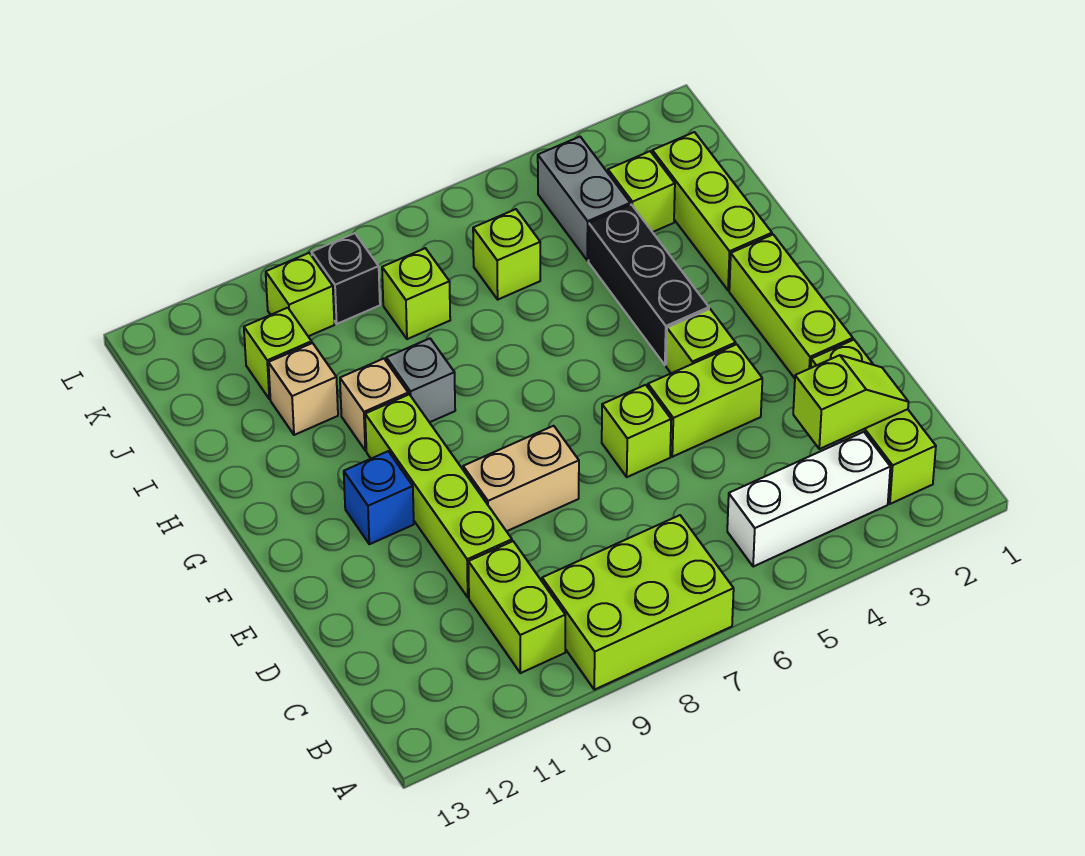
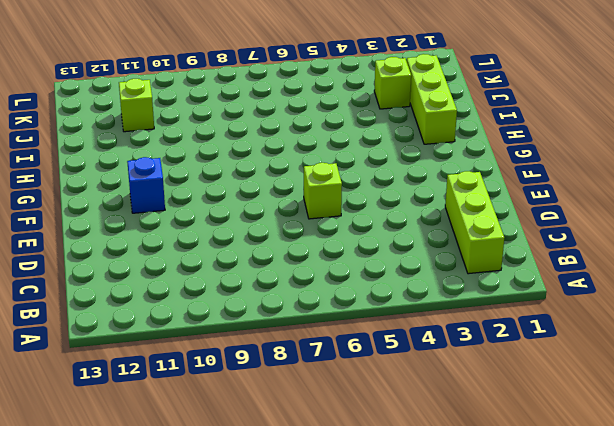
none -> lime 2x3 brick [542,515,734,690]
none -> white 1x3 brick [727,432,890,567]
none -> lime 1x2 brick [468,541,565,673]

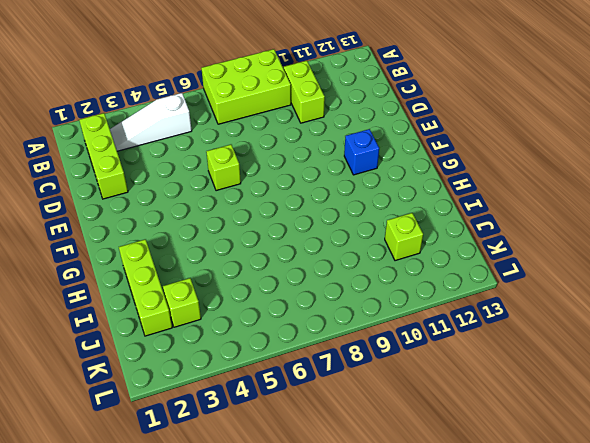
white 1x3 slope [110,93,192,151] -> white 1x3 brick [727,432,890,567]
none -> lime 1x4 brick [365,394,512,597]
none -> lime 1x3 brick [729,235,853,378]
none -> lime 1x2 brick [648,344,762,457]

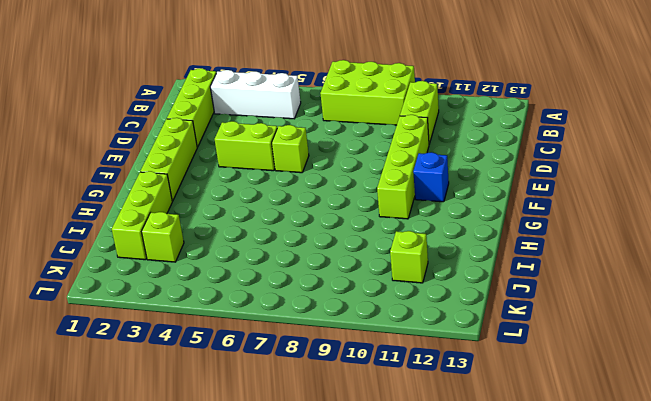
none -> tan 1x2 brick [463,426,579,531]
none -> lime 1x1 brick [666,309,736,373]
none -> black 1x3 brick [588,205,709,365]

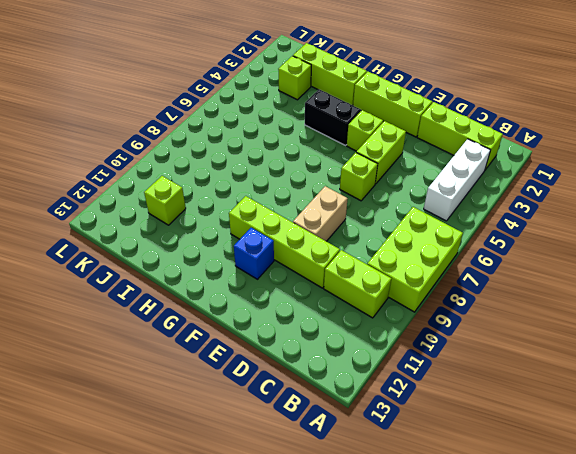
black 1x2 brick [305,89,361,145] -> black 1x3 brick [588,205,709,365]
none -> grey 1x1 brick [386,339,455,422]
none -> tan 1x1 brick [340,359,408,451]
none -> tan 1x1 brick [268,343,338,435]

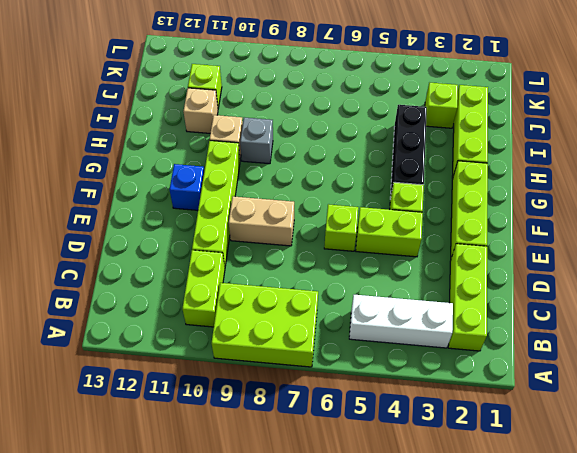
none -> grey 1x2 brick [538,137,630,260]
none -> lime 1x1 brick [473,209,540,299]
none -> lime 1x1 brick [382,248,450,339]

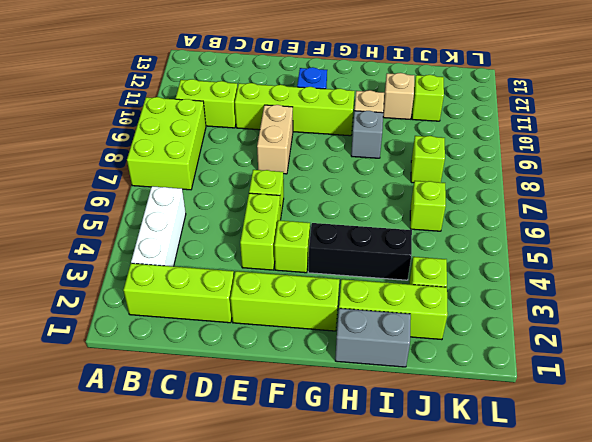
grey 1x2 brick [335,308,411,367] -> grey 1x2 brick moved to [538,137,630,260]
none -> black 1x1 brick [312,233,380,324]
none -> lime 1x1 brick [266,253,334,336]
none -> lime 1x2 slope [793,355,908,449]

